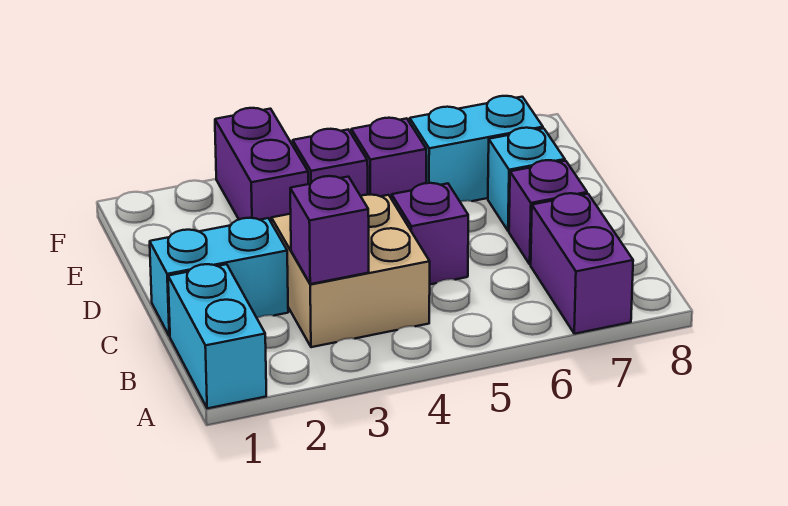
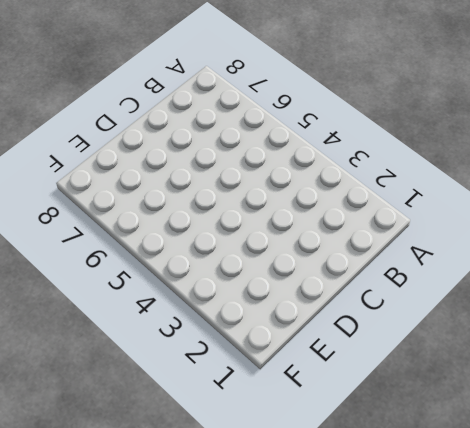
none -> cyan 1x2 brick [168,264,266,408]
none -> purple 1x2 brick [531,193,633,334]
none -> tan 2x2 brick [271,195,430,347]

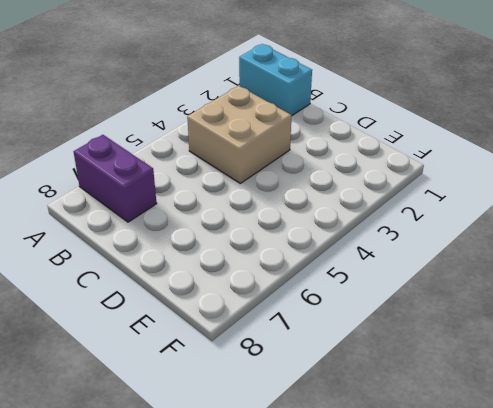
none -> cyan 1x2 brick [150,218,288,336]
none -> purple 1x1 brick [392,183,468,284]
none -> purple 1x1 brick [509,160,587,265]

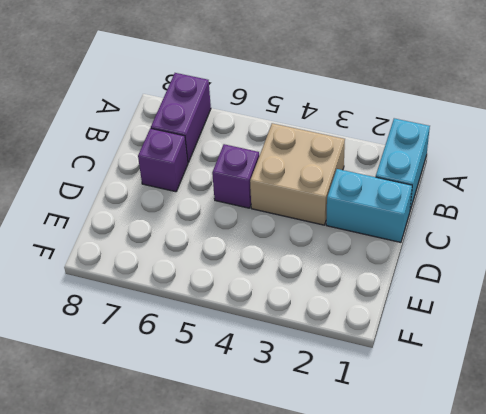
none -> cyan 1x1 brick [488,128,565,231]
none -> purple 1x2 brick [215,108,308,223]
none -> purple 1x1 brick [293,129,368,196]

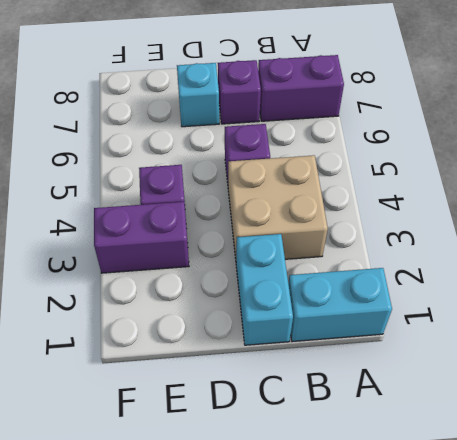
none -> purple 1x1 brick [351,118,426,199]
none -> cyan 1x2 brick [410,96,543,202]
none -> purple 1x1 brick [290,176,369,284]

